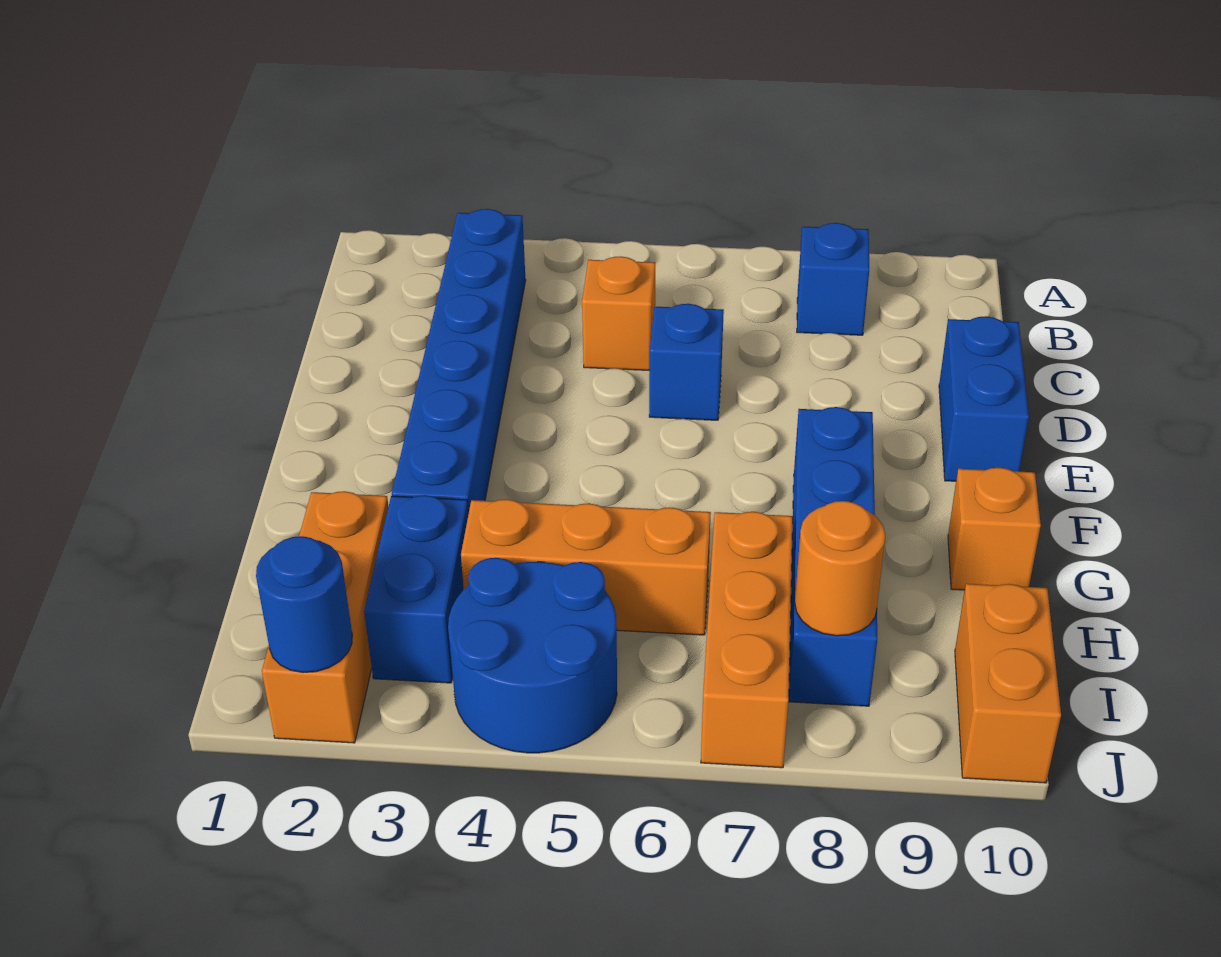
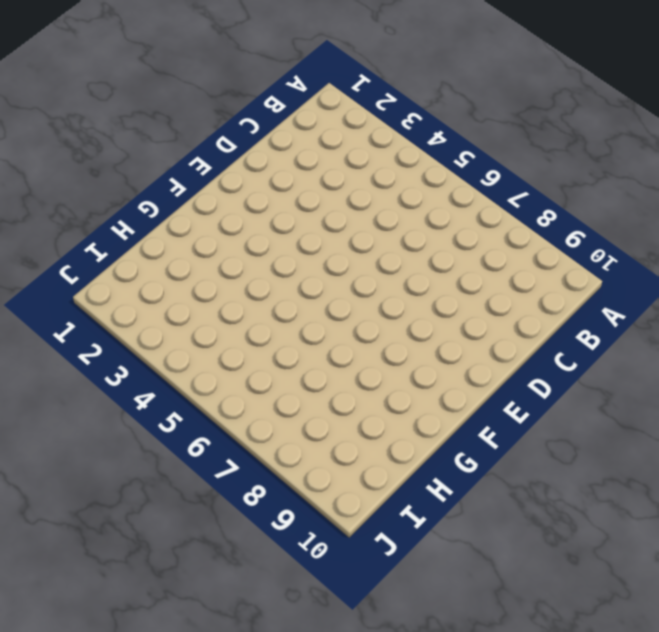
none -> blue 1x6 brick [392,209,526,513]
none -> blue 1x1 brick [797,223,869,335]
none -> orange 1x1 brick [582,256,655,371]

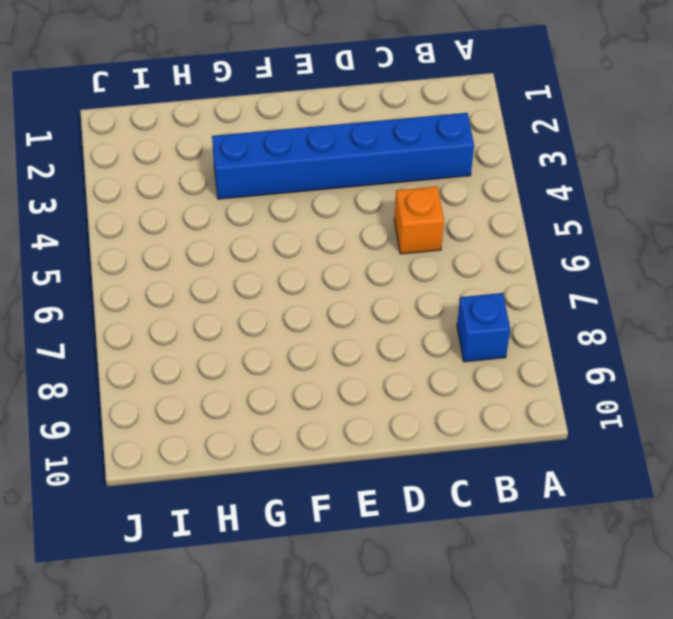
none -> blue 1x1 brick [649,304,724,420]
none -> blue 1x2 brick [939,316,1029,481]
none -> blue 1x4 brick [789,407,877,706]

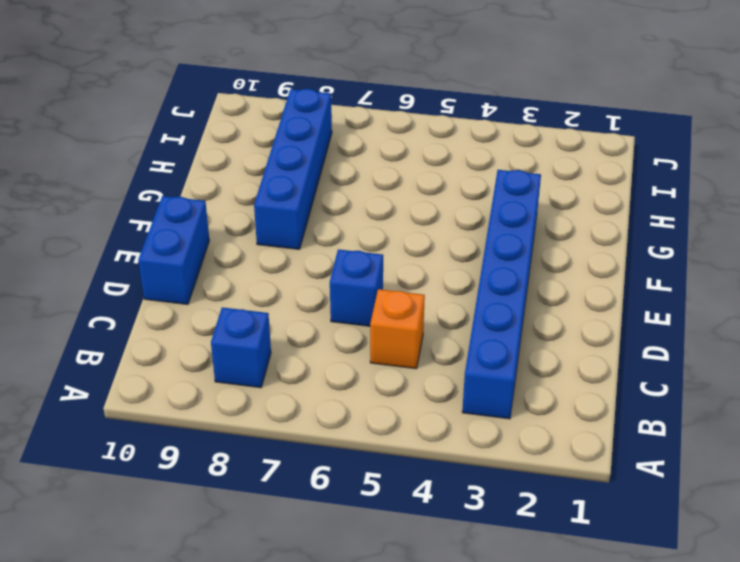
none -> orange 1x1 brick [948,468,1041,590]
none -> orange 1x3 brick [262,491,388,743]
none -> blue 1x2 brick [364,495,469,683]

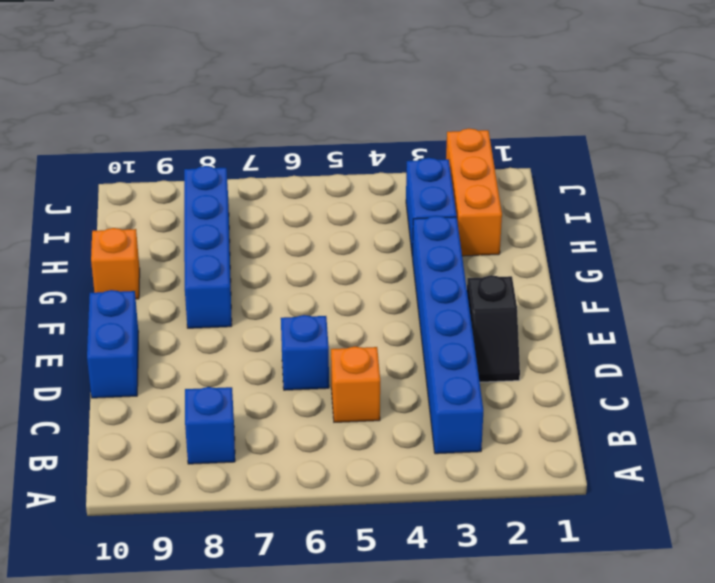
black 1x2 slope [467,275,520,382] -> none
none -> orange 1x3 brick [461,499,711,635]
none -> orange 1x3 brick [701,512,793,768]
none -> blue 2x2 round brick [448,558,617,753]

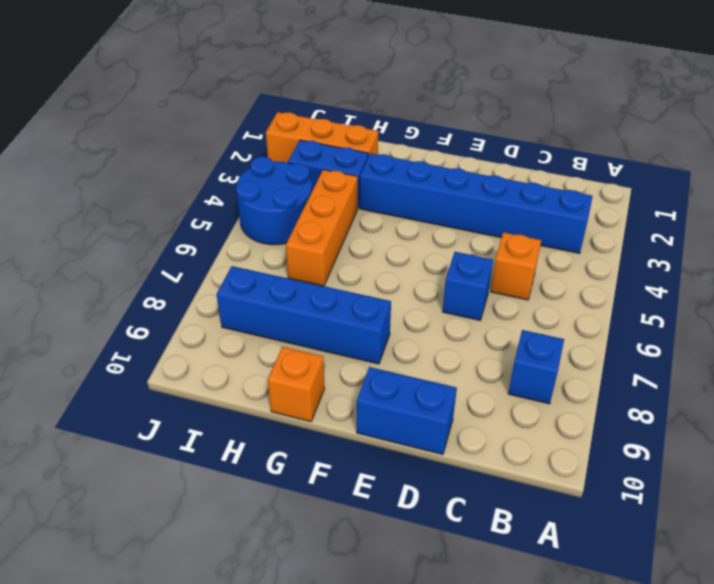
none -> orange 1x3 brick [701,512,793,768]
none -> orange 1x2 brick [955,584,1061,783]
none -> orange 1x1 round brick [795,501,885,636]

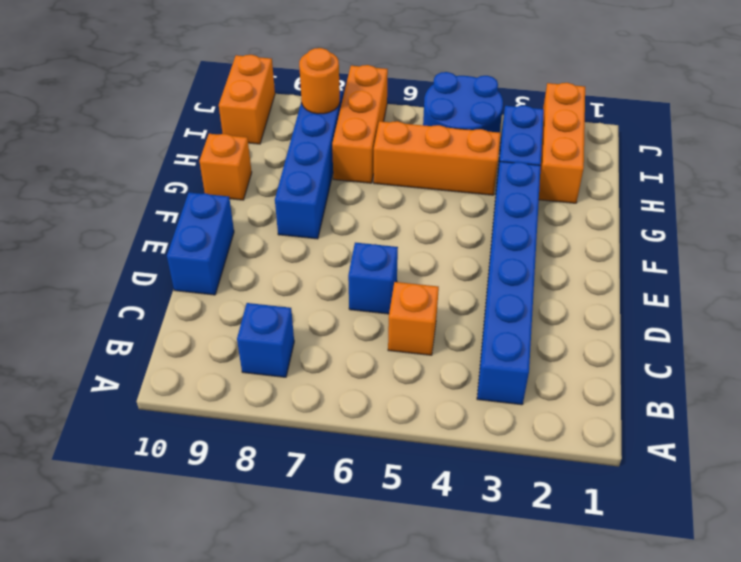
none -> blue 1x1 round brick [256,536,352,673]

